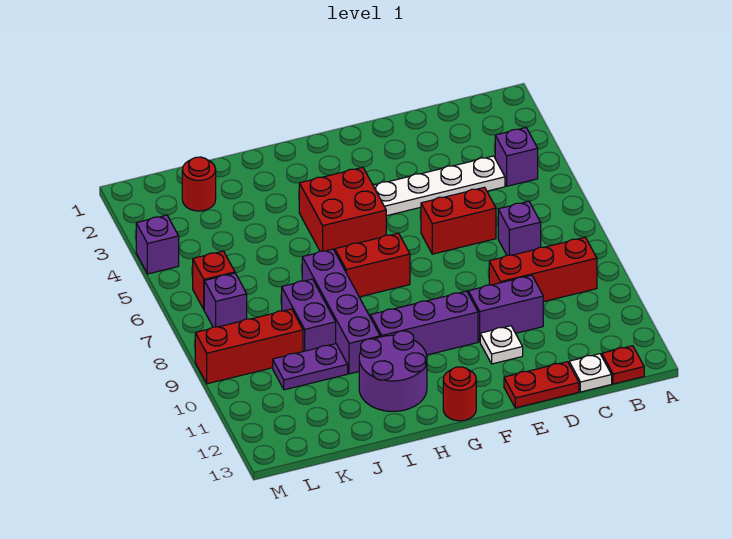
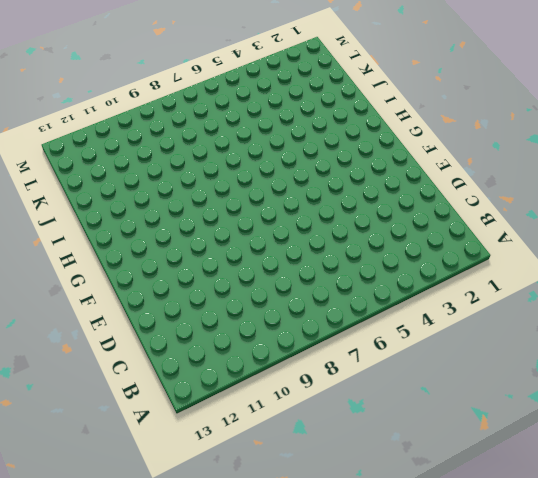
none -> purple 1x1 brick [495,128,538,186]
none -> red 1x3 brick [489,237,597,302]
none -> red 1x1 plate [602,346,644,384]

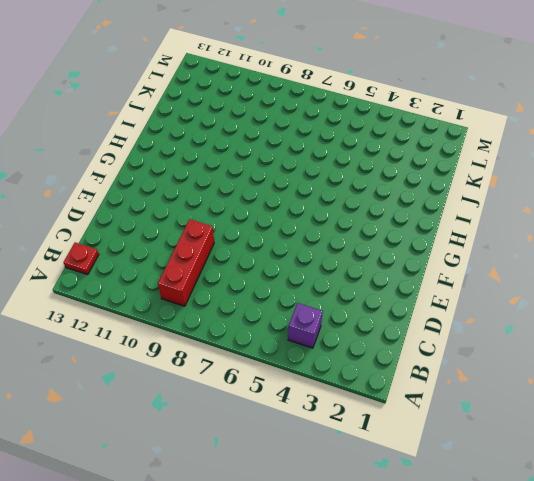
none -> white 1x4 plate [373,156,505,216]
none -> purple 1x1 brick [498,201,541,255]
none -> white 1x1 plate [569,354,612,392]

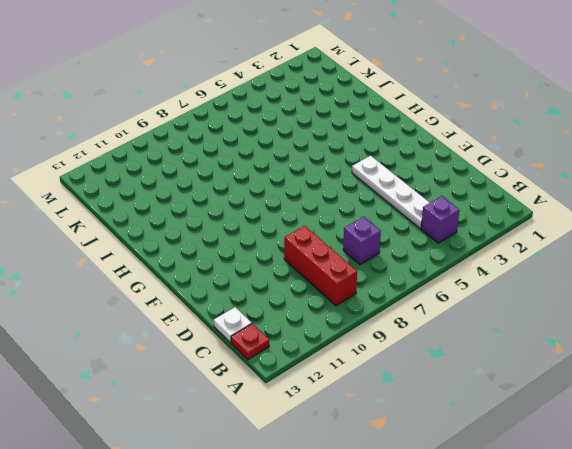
none -> red 1x2 brick [421,187,496,254]
none -> purple 1x2 brick [468,275,543,342]
none -> red 1x2 plate [504,362,579,408]

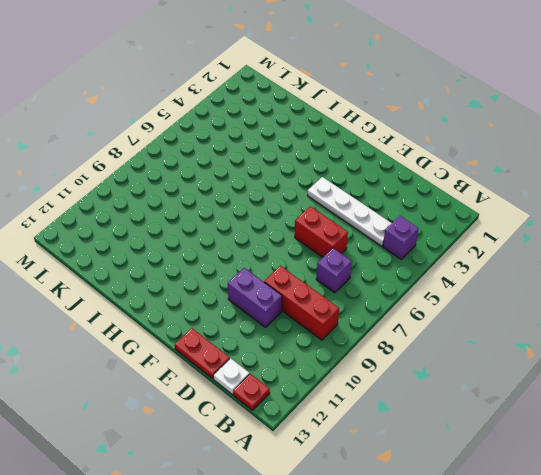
none -> white 1x1 plate [480,326,523,364]
none -> purple 1x3 brick [370,291,478,355]
none -> red 2x2 brick [299,167,386,251]

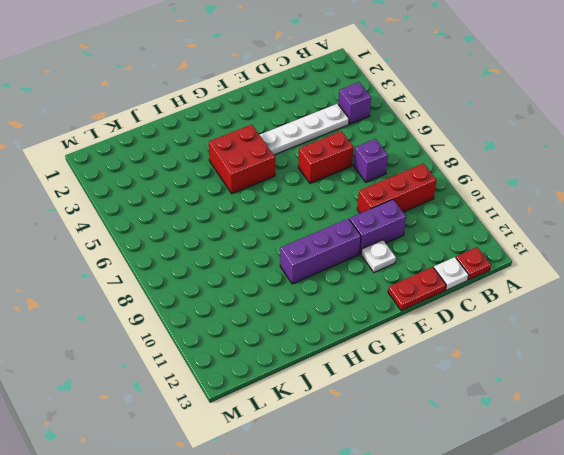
none -> red 1x2 brick [335,233,410,297]
none -> red 1x1 round brick [443,367,476,421]
none -> purple 2x2 round brick [359,331,427,411]

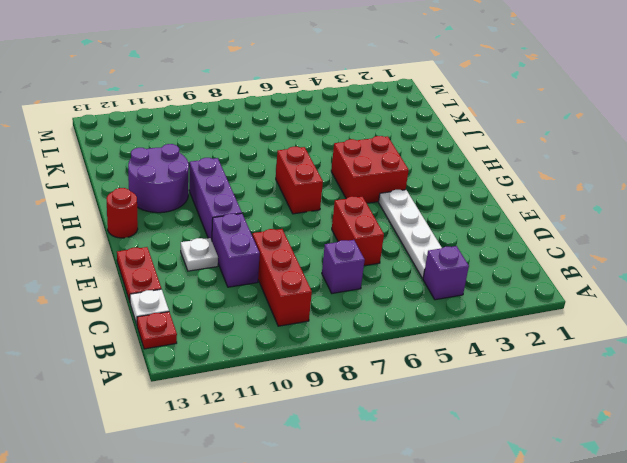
none -> purple 1x4 brick [302,249,380,374]
none -> purple 1x2 brick [282,279,336,351]
none -> purple 1x2 plate [273,344,348,390]

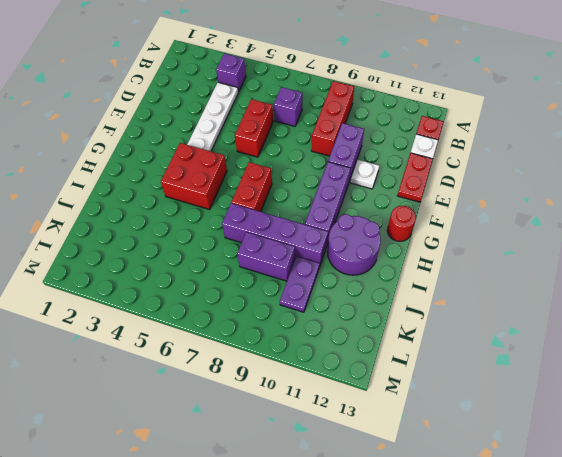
none -> red 1x1 round brick [182,157,216,211]
none -> red 1x3 brick [195,309,303,384]
none -> red 1x1 brick [193,251,235,309]

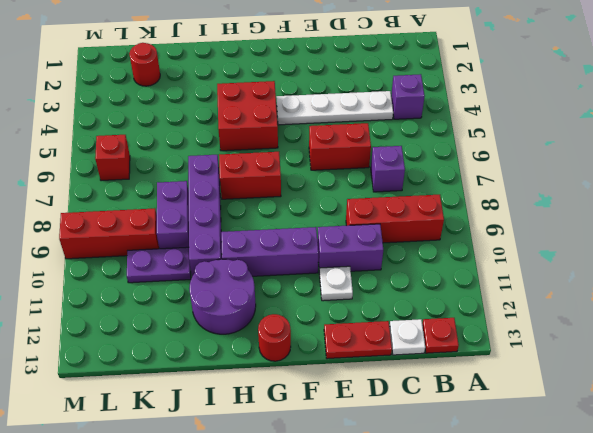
none -> purple 1x1 brick [204,273,247,327]
none -> purple 1x1 brick [136,215,179,274]

